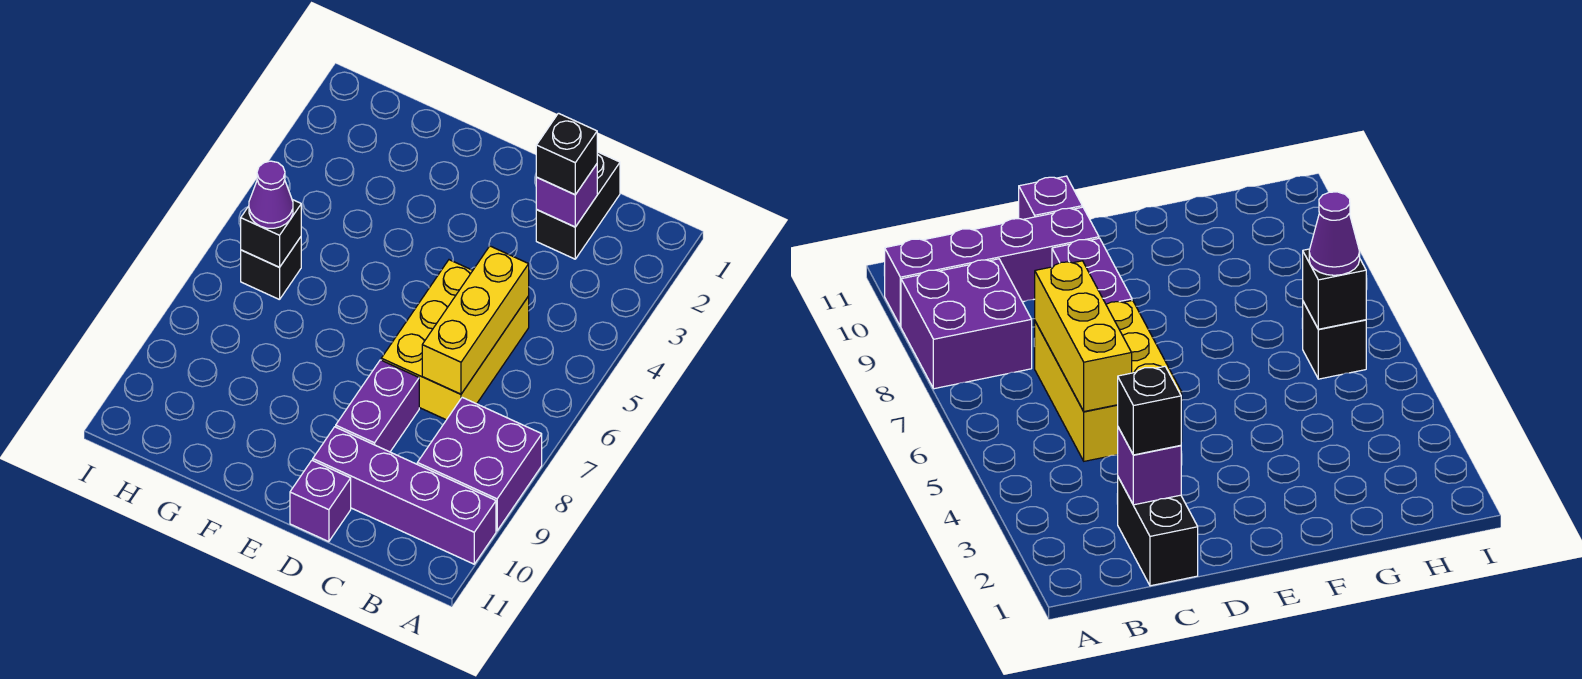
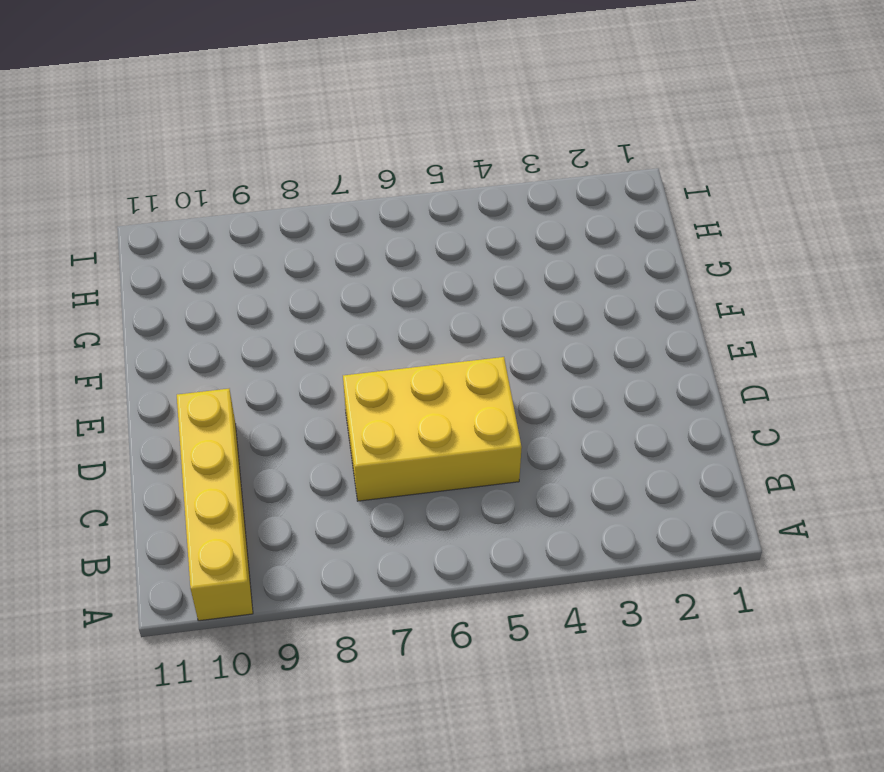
yellow 1x4 brick [177,389,253,621] -> purple 1x4 brick [313,427,496,564]
none -> purple 2x2 brick [417,397,542,531]
none -> black 1x2 brick [536,152,620,259]
none -> purple 1x2 brick [336,360,419,452]

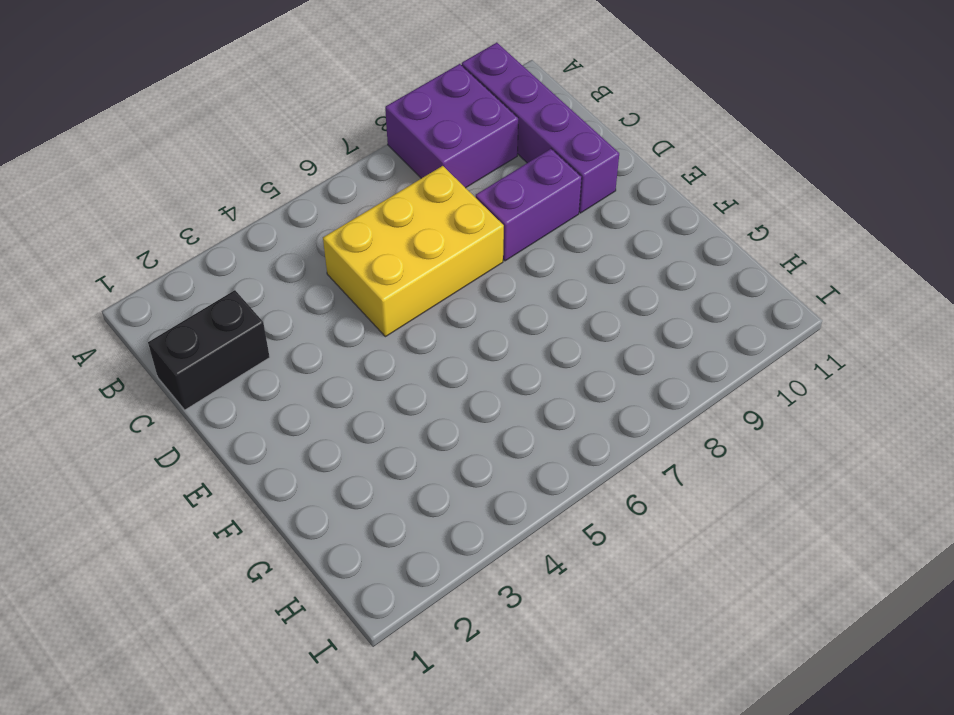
none -> purple 1x1 brick [290,460,351,542]
none -> black 1x1 brick [241,237,301,300]
none -> purple 1x1 brick [536,164,597,227]

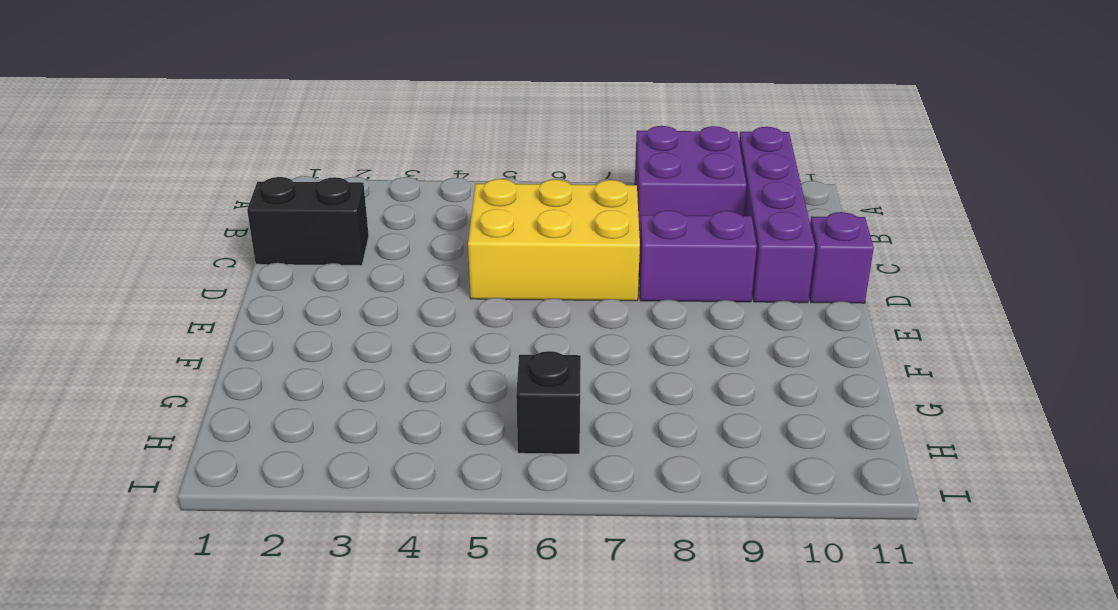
none -> purple 1x1 brick [536,164,597,227]
none -> yellow 1x3 brick [422,246,529,394]
none -> black 1x1 brick [241,200,301,267]

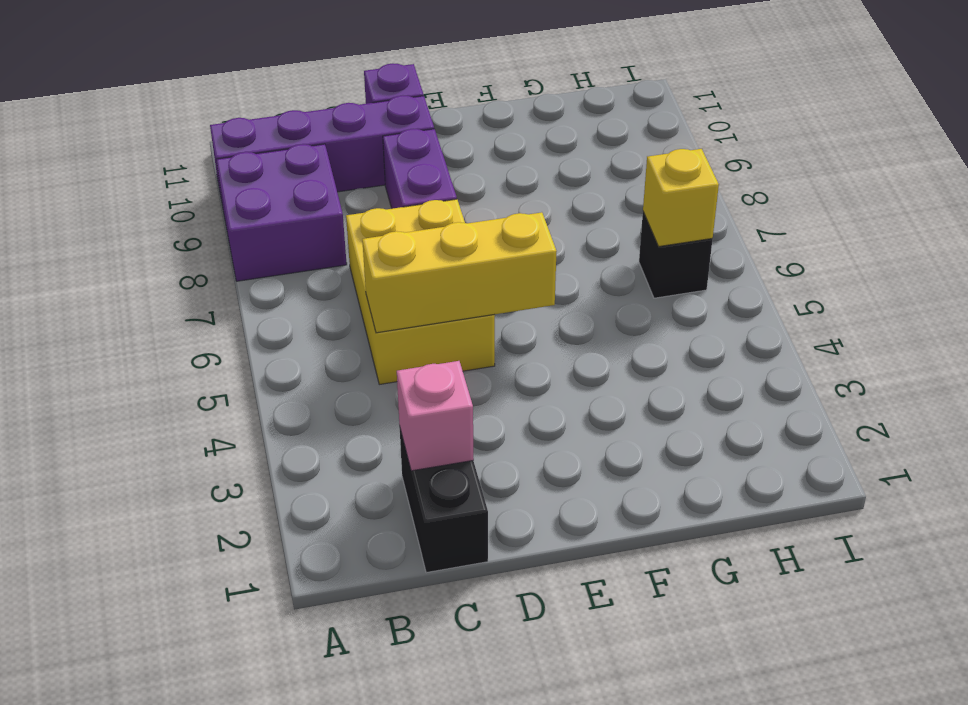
pink 1x1 brick [397,361,474,471] -> purple 1x1 brick [536,164,597,227]
yellow 1x3 brick [362,212,557,333] -> yellow 1x3 brick turned to [422,246,529,394]
yellow 1x1 brick [643,149,719,247] -> black 1x1 brick [241,200,301,267]
none -> black 1x1 brick [536,113,597,195]
none -> purple 1x1 cone [249,161,293,228]

